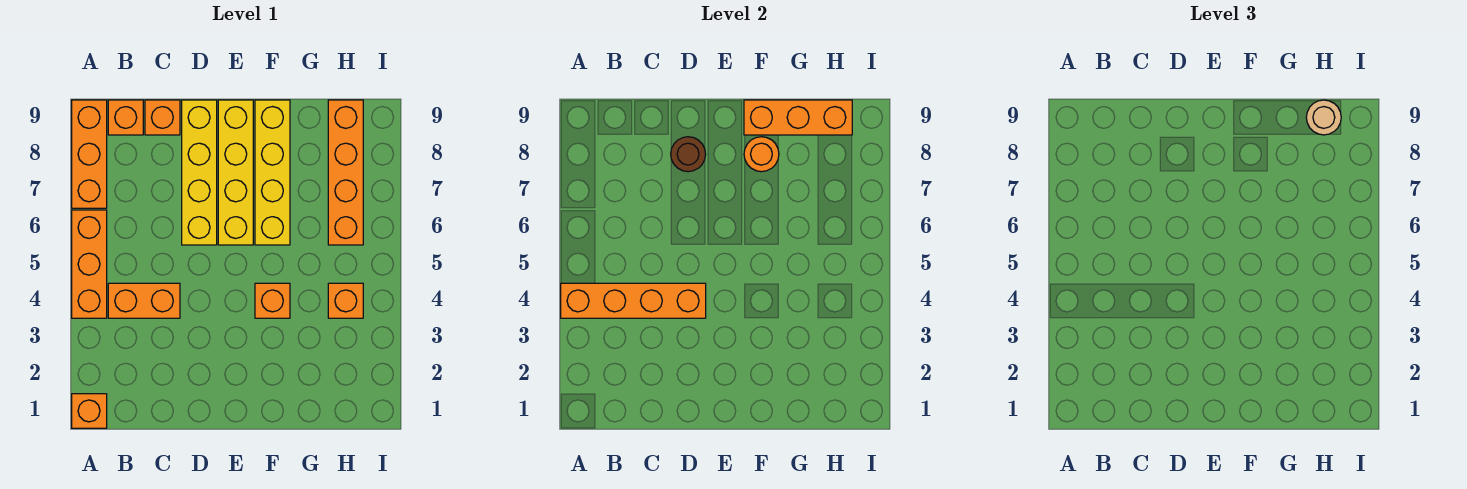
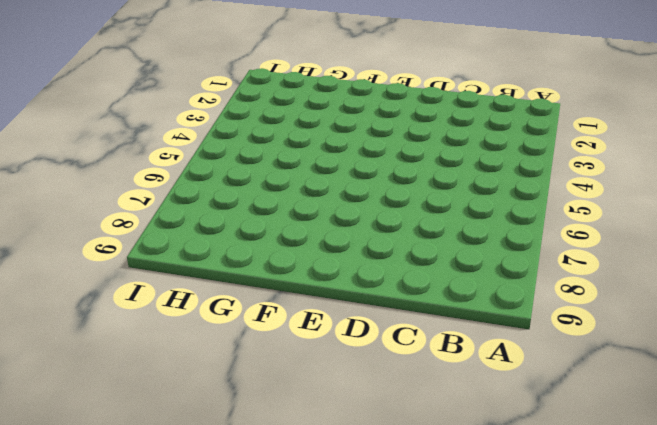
none -> orange 1x1 brick [72,394,107,428]
none -> orange 1x3 brick [72,210,107,318]
none -> orange 1x3 brick [72,100,107,208]

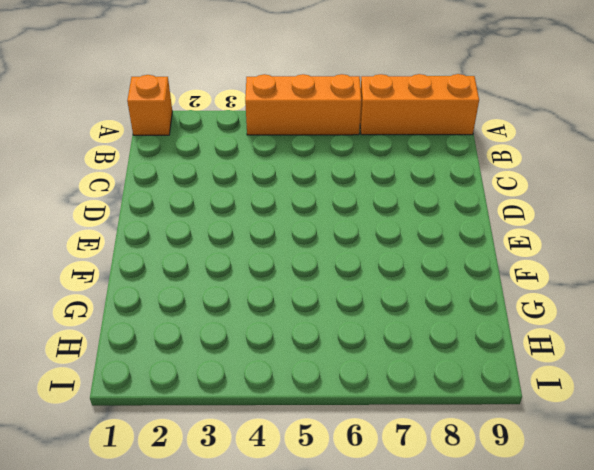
none -> orange 1x2 brick [108,283,180,318]
none -> orange 1x1 brick [108,100,143,135]
none -> orange 1x1 brick [145,100,180,135]

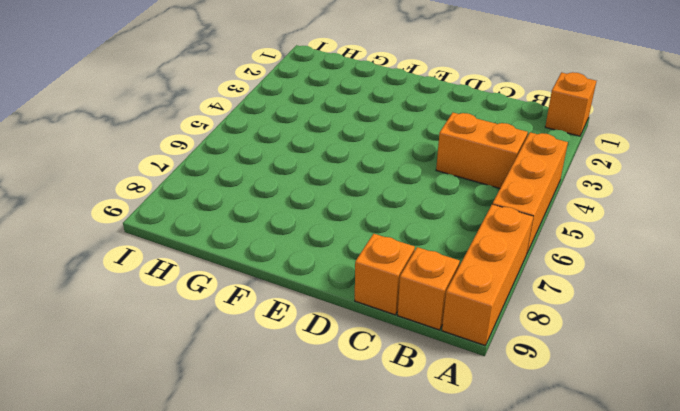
none -> yellow 1x4 brick [182,100,217,245]
none -> yellow 1x4 brick [218,100,253,245]
none -> orange 1x1 brick [255,283,290,318]

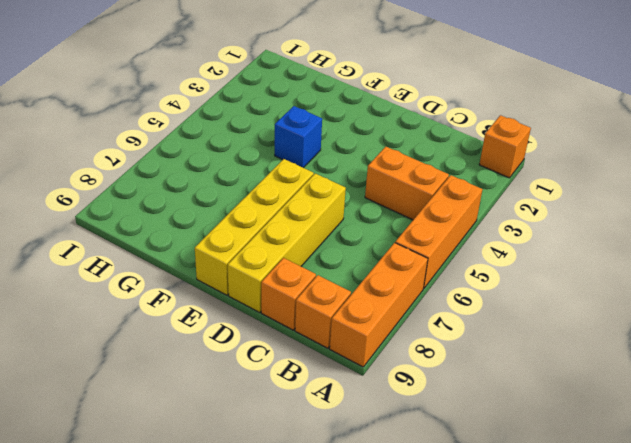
blue 1x1 brick [275,106,322,168] -> orange 1x1 brick [255,283,290,318]
none -> yellow 1x4 brick [255,100,290,245]
none -> orange 1x1 brick [328,283,363,318]
none -> orange 1x4 brick [328,100,363,245]

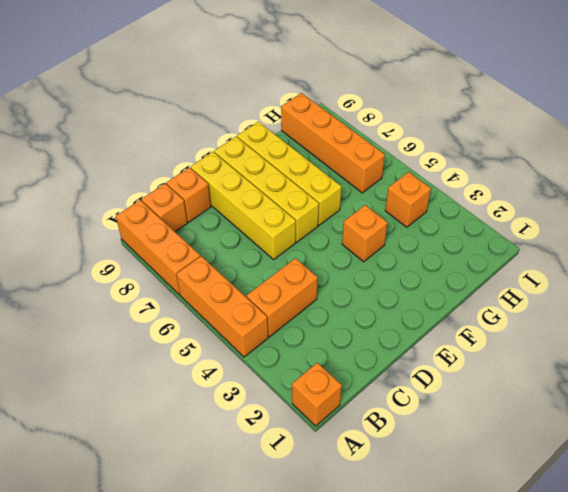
none -> orange 1x4 brick [561,283,706,318]
none -> brown 1x1 round brick [671,137,706,172]
none -> orange 1x1 round brick [744,137,779,172]

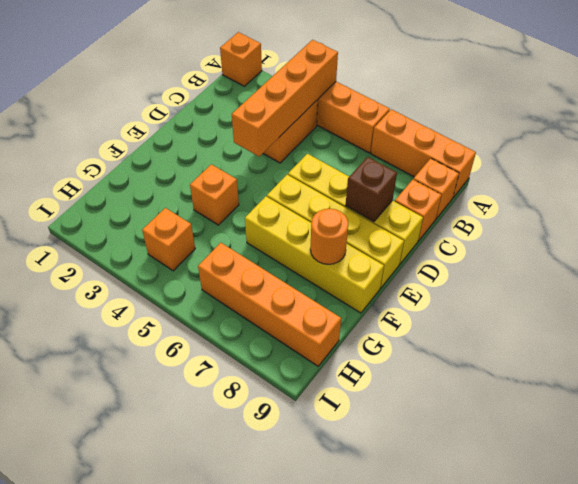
brown 1x1 brick [345,157,397,222] -> brown 1x1 round brick [671,137,706,172]
none -> orange 1x3 brick [744,100,852,135]
none -> tan 1x1 round brick [1306,100,1341,135]

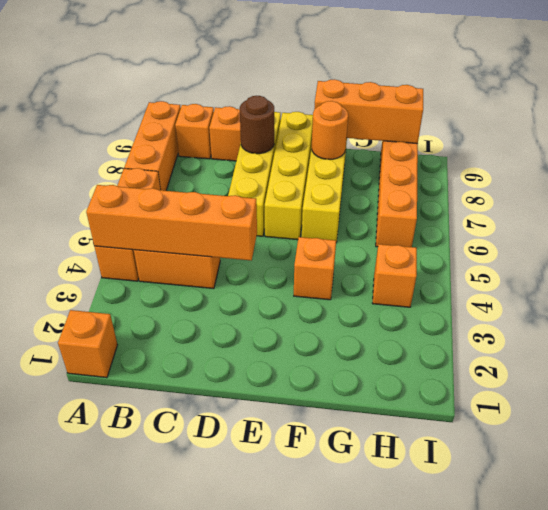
none -> tan 1x1 round brick [1306,100,1341,135]

